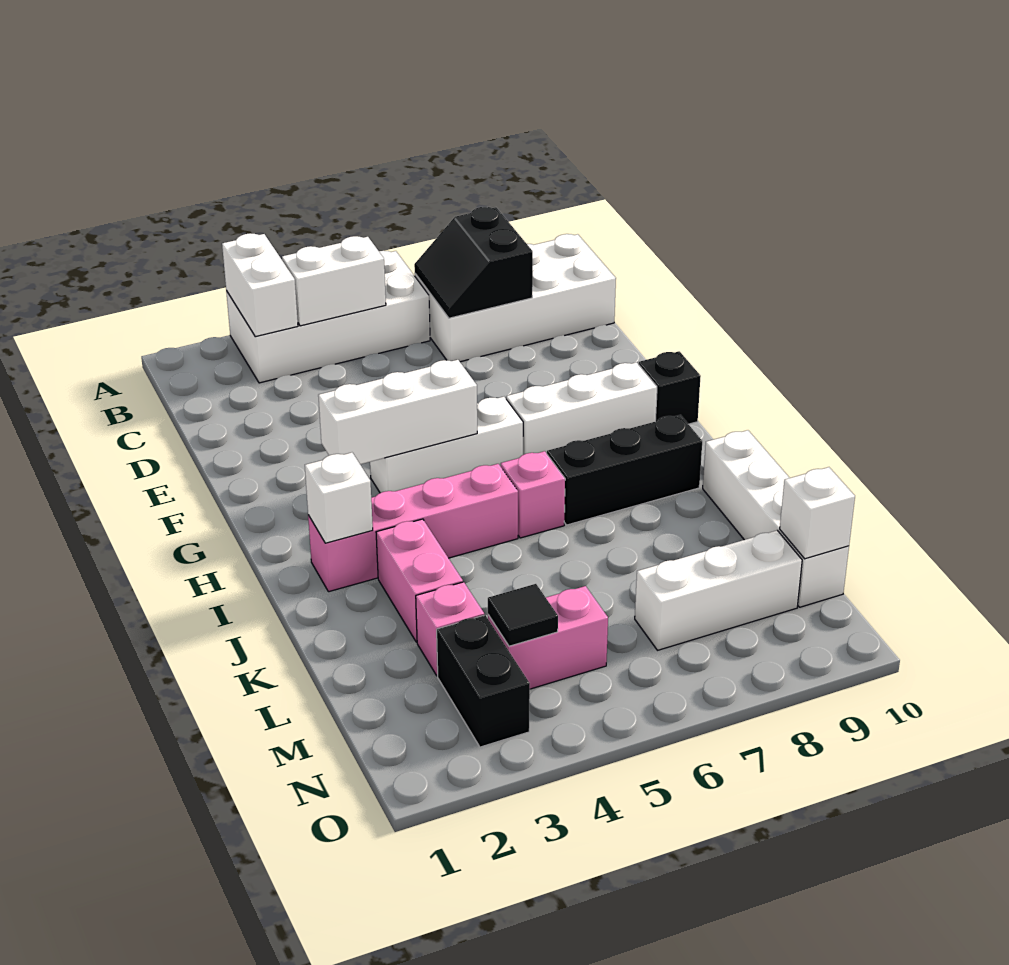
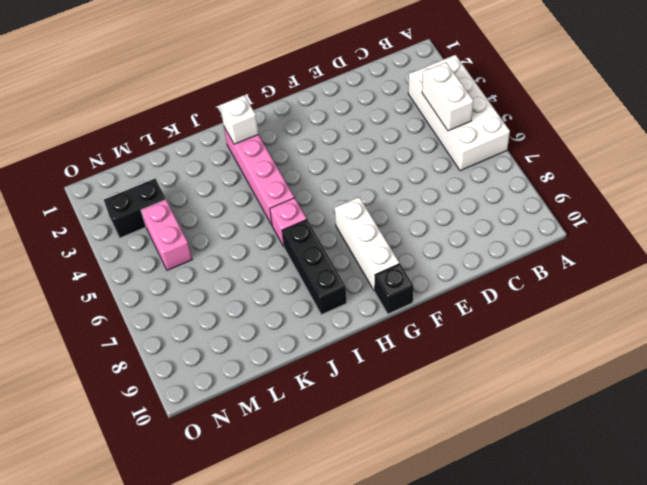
none -> white 2x4 brick [415,234,616,362]
none -> white 1x3 brick [370,397,523,493]
none -> pink 1x2 brick [376,519,463,642]

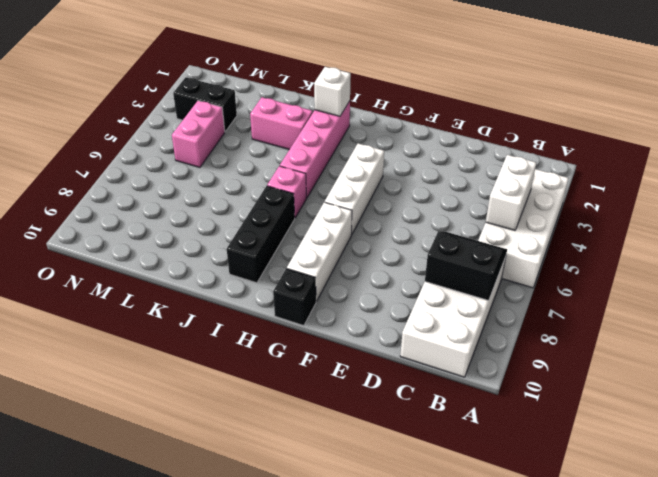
none -> white 1x4 brick [703,430,849,607]
none -> pink 1x1 brick [416,582,484,676]
none -> white 1x3 brick [635,531,802,650]

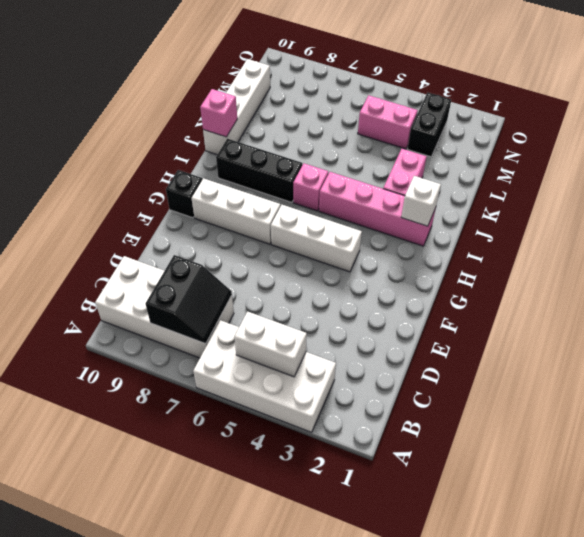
pink 1x1 brick [200,89,237,137] -> pink 1x1 brick moved to [416,582,484,676]
none -> white 1x3 brick [635,531,802,650]
none -> white 1x2 brick [222,233,298,337]
none -> white 1x3 brick [318,360,477,464]

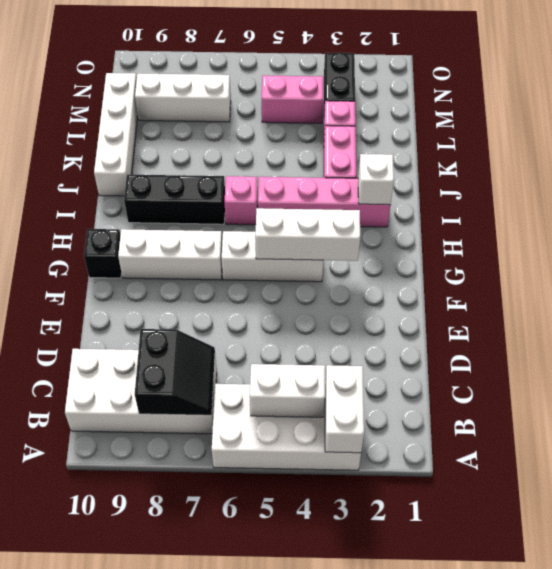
none -> black 1x1 tile [488,584,558,646]
none -> white 1x1 brick [780,467,855,559]

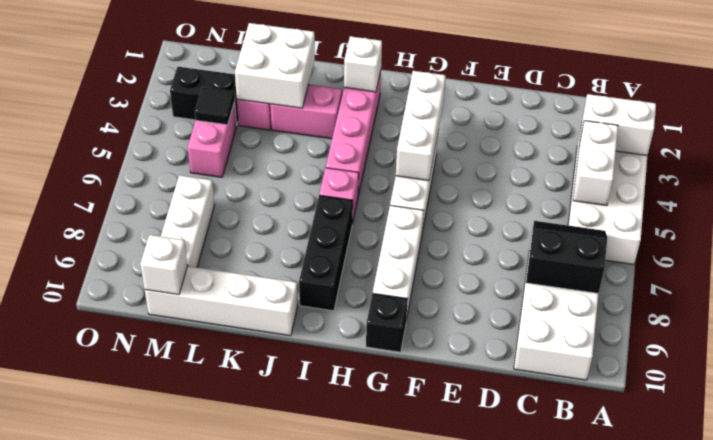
white 2x2 brick [235,23,315,108] -> none

